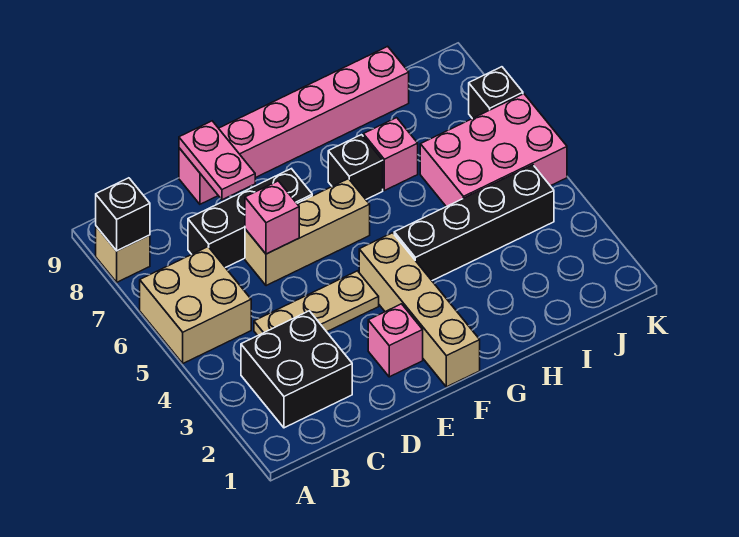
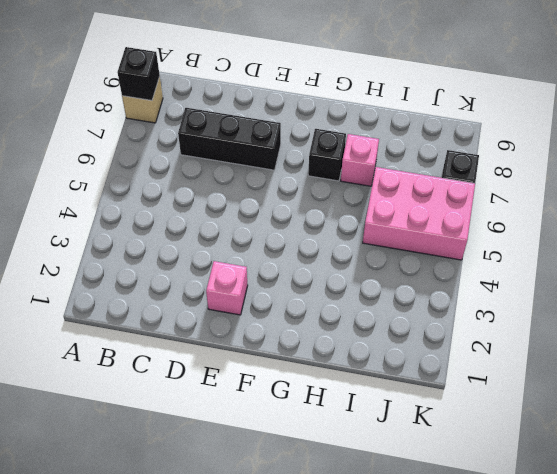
none -> tan 2x2 brick [140,247,251,363]
none -> black 2x2 brick [241,311,352,428]
none -> tan 1x3 plate [254,271,379,336]

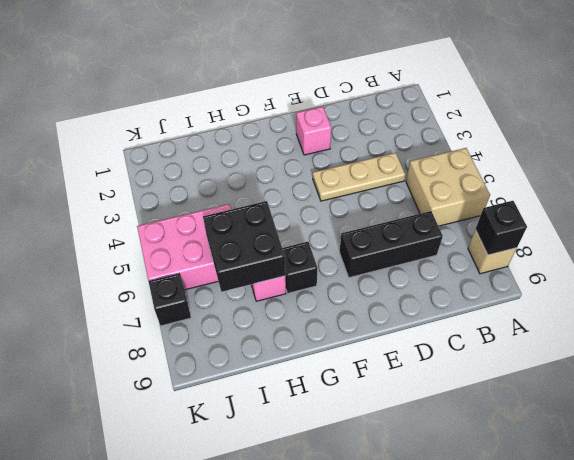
black 2x2 brick [203,201,285,292] -> black 2x2 brick moved to [241,311,352,428]
none -> tan 1x3 brick [245,179,370,286]
none -> pink 1x6 brick [179,46,409,204]
none -> tan 1x4 brick [359,233,480,387]

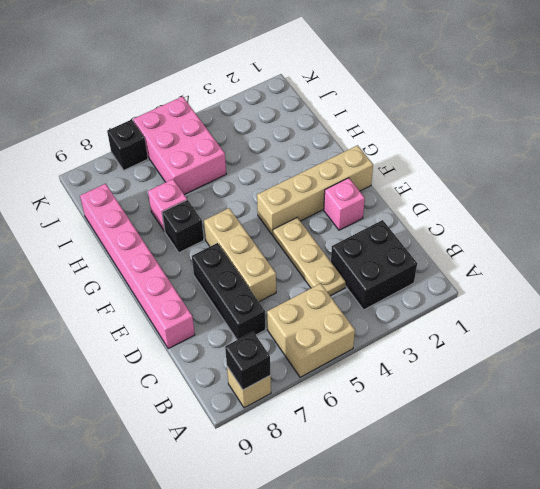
none -> black 1x4 brick [394,165,554,281]
none -> pink 1x1 brick [245,181,299,254]
none -> pink 1x2 plate [179,121,255,200]

